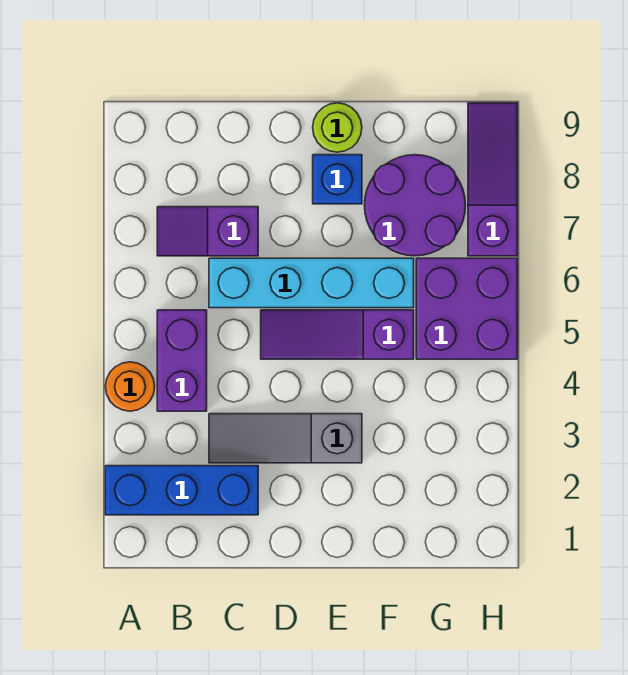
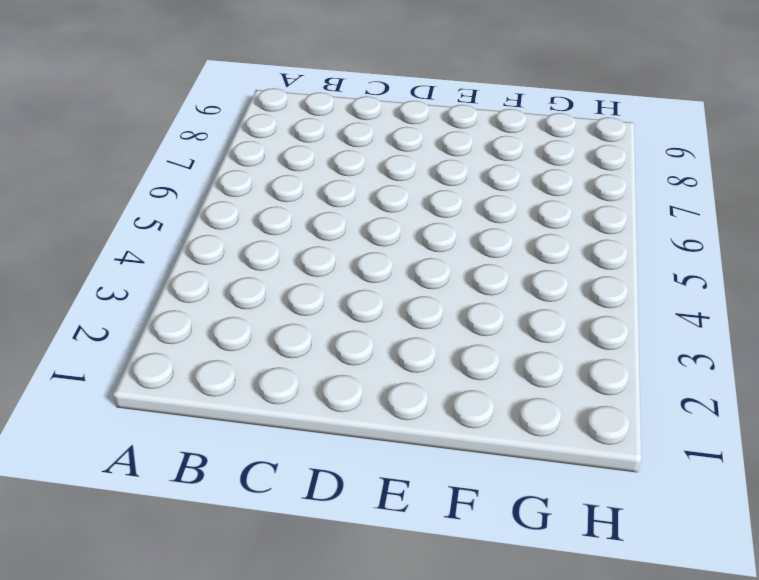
none -> blue 1x3 brick [105,466,258,515]
none -> orange 1x1 round brick [105,362,155,411]
none -> purple 1x2 brick [157,310,207,411]

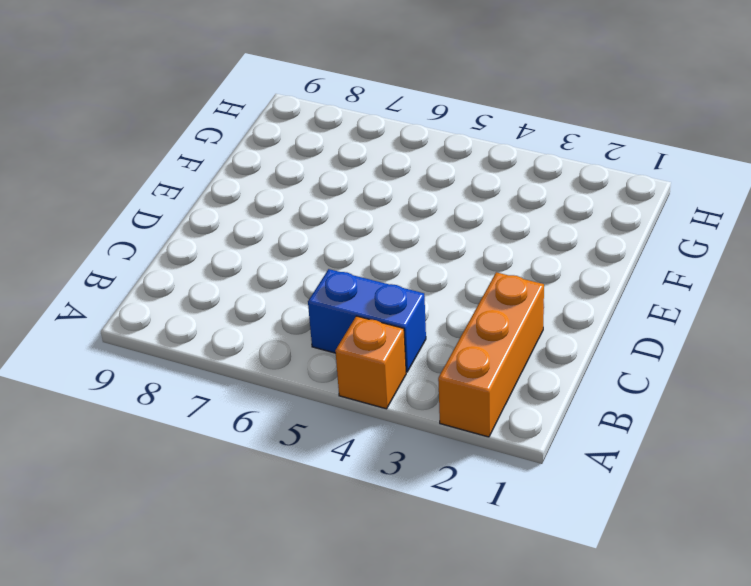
orange 1x3 brick [438,272,544,437] -> blue 1x3 brick [105,466,258,515]
orange 1x1 brick [335,316,406,409] -> orange 1x1 round brick [105,362,155,411]
blue 1x2 brick [308,269,426,372] -> purple 1x2 brick [157,310,207,411]
none -> purple 1x2 slope [157,207,258,256]
none -> grey 1x3 slope [209,414,362,463]
none -> cyan 1x4 brick [209,258,414,308]

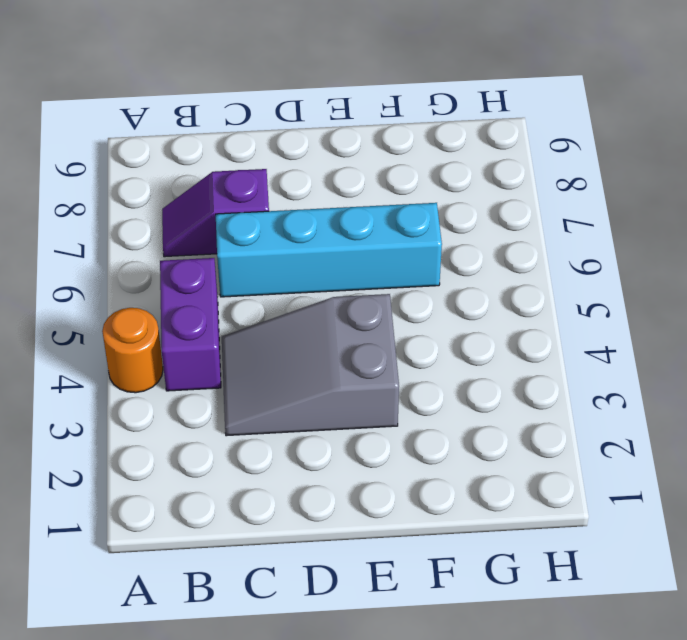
grey 2x3 slope [222,294,399,436] -> grey 1x3 slope [209,414,362,463]
none -> blue 1x3 brick [105,466,258,515]
none -> purple 1x3 slope [261,310,414,359]
none -> blue 1x1 brick [313,155,362,204]

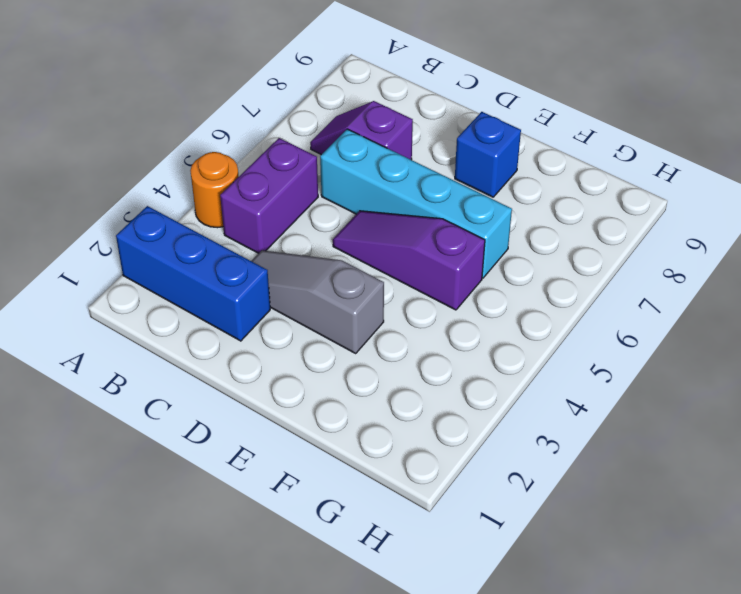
none -> lime 1x1 round brick [313,103,362,152]
none -> purple 2x2 round brick [364,155,466,256]
none -> purple 2x2 brick [416,258,517,359]

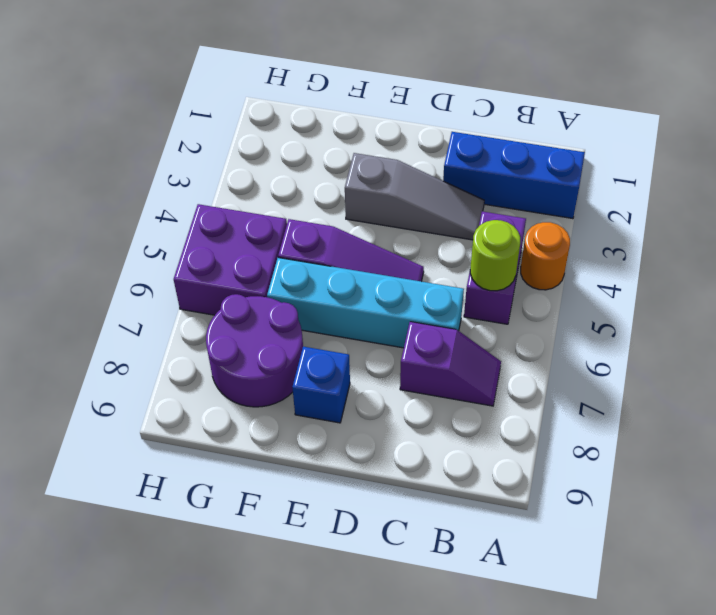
lime 1x1 round brick [470,220,520,291] -> lime 1x1 round brick moved to [313,103,362,152]
none -> purple 1x3 slope [468,103,517,256]

